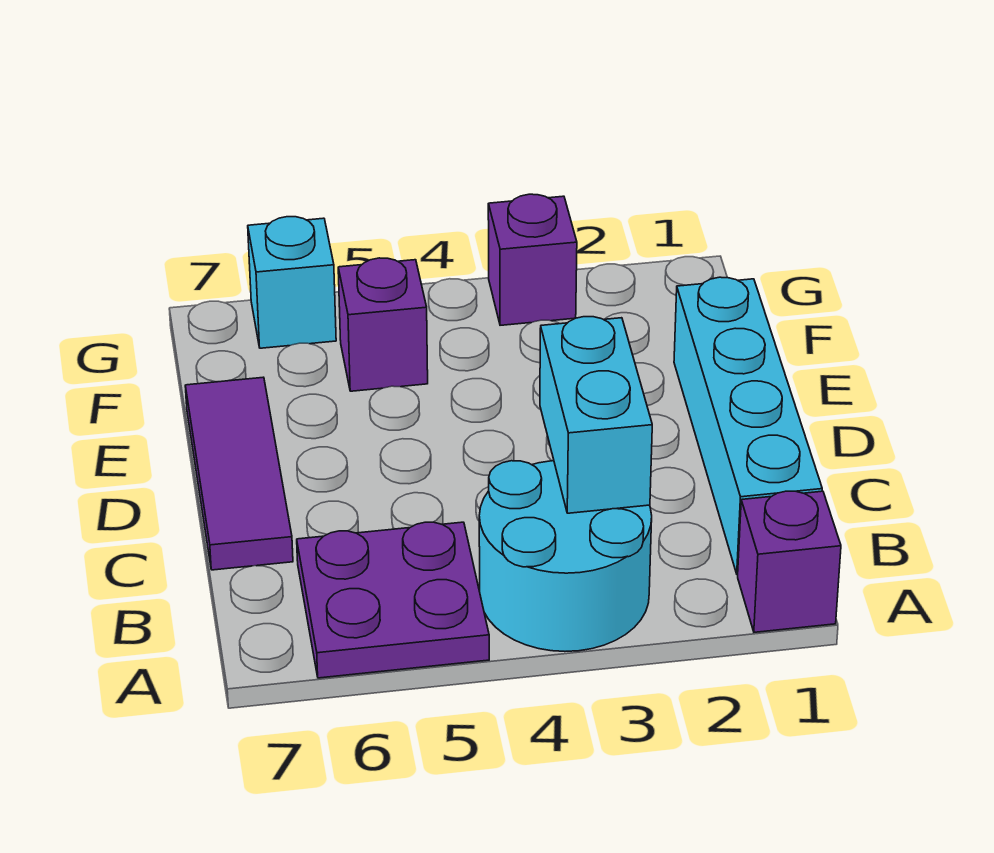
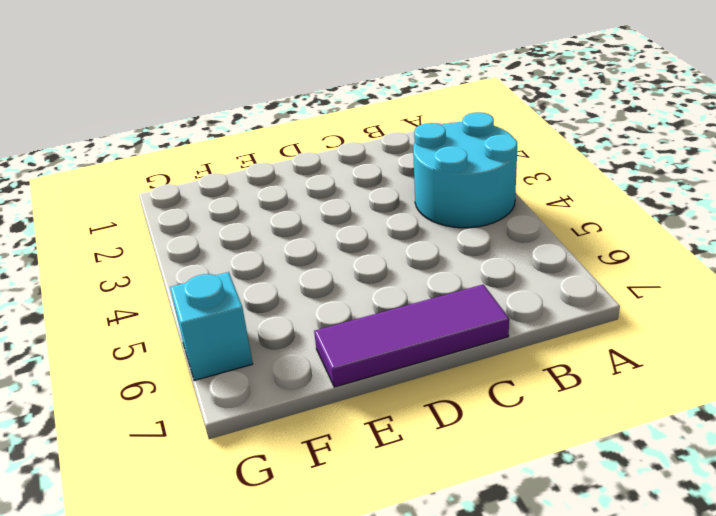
none -> purple 1x1 brick [738,491,841,632]
none -> purple 2x2 plate [297,522,489,678]

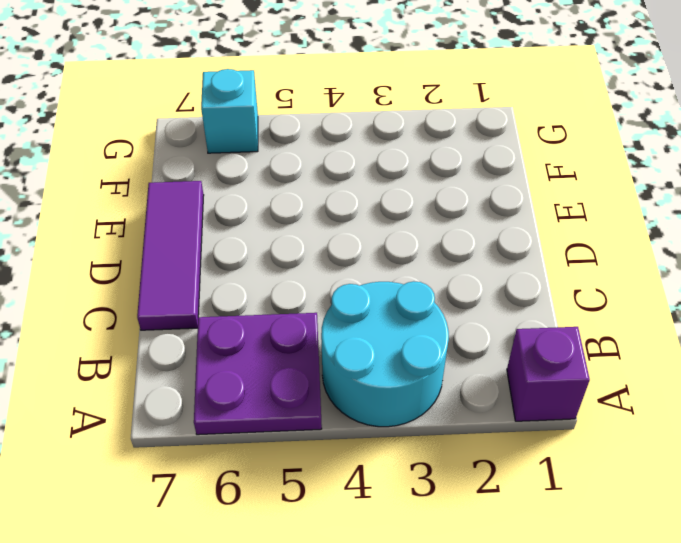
none -> cyan 1x4 brick [674,277,822,575]
none -> purple 1x1 brick [338,258,428,391]

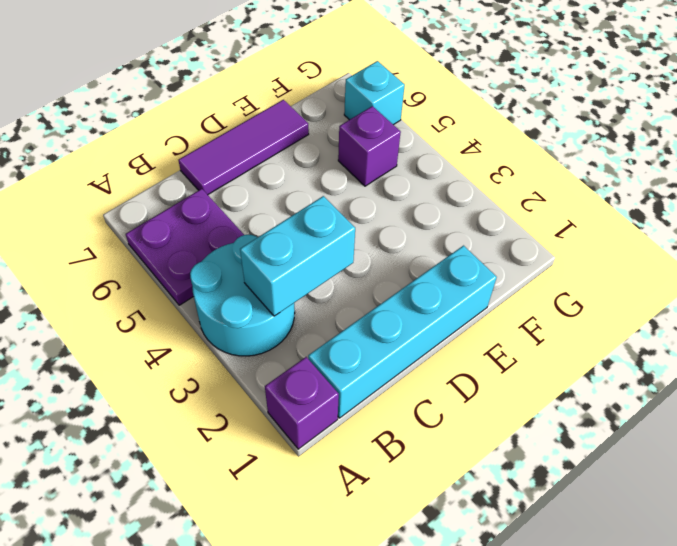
none -> purple 1x1 brick [488,194,577,325]

